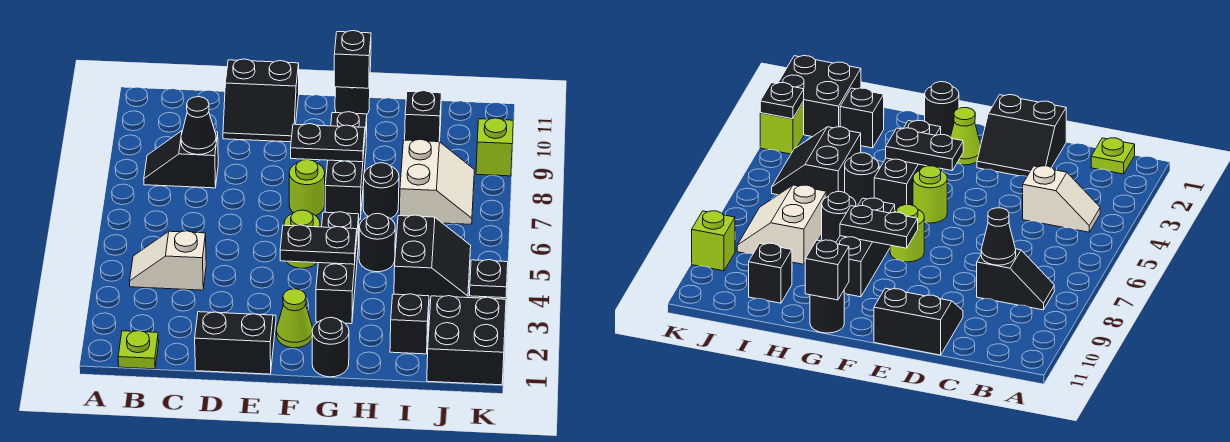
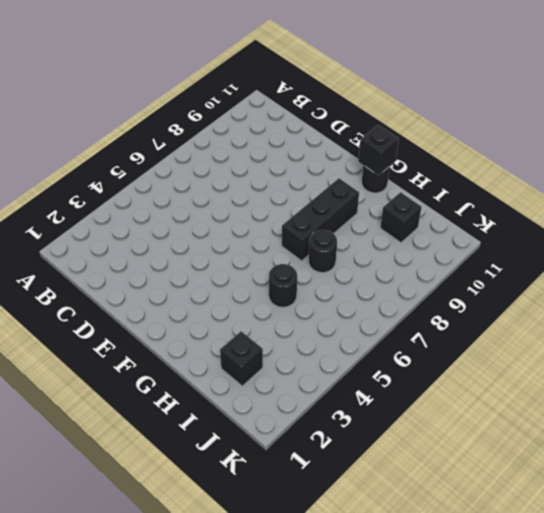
none -> lime 1x1 plate [118,331,159,369]
none -> white 1x2 slope [130,231,206,290]
none -> black 1x2 slope [144,131,218,188]

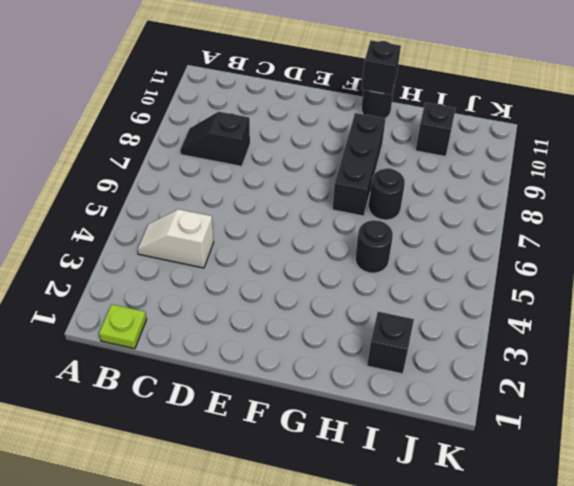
none -> black 2x2 slope [195,312,276,374]
none -> black 2x2 slope [223,59,299,142]
none -> lime 1x1 cone [276,289,313,348]

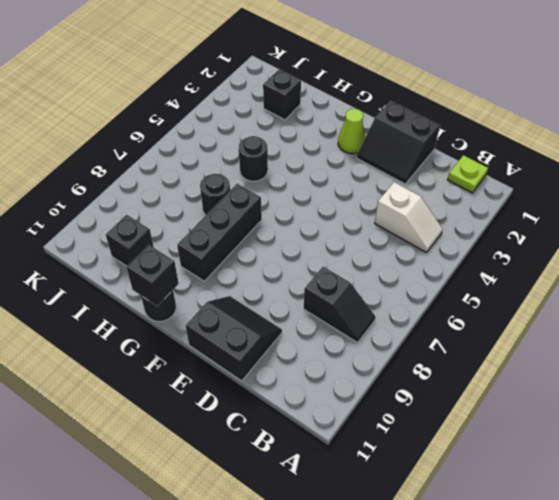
none -> lime 1x1 round brick [284,210,320,268]
none -> lime 1x1 round brick [289,159,325,216]
none -> black 1x1 round brick [312,317,349,377]

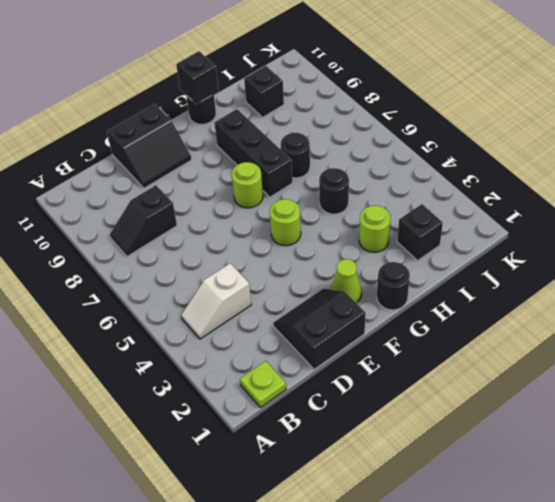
lime 1x1 round brick [359,206,391,252] -> none
none -> black 1x3 brick [316,212,359,324]
none -> black 2x2 slope [394,215,471,301]
none -> white 2x2 slope [399,139,474,224]

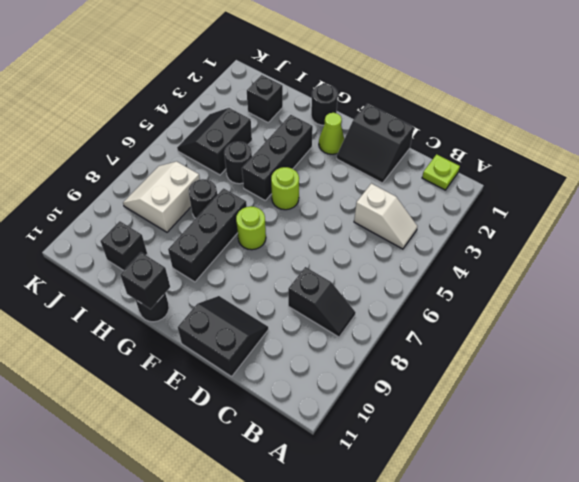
none -> black 2x2 brick [427,296,506,385]
none -> lime 1x1 brick [760,101,804,154]
none -> lime 1x1 brick [476,118,513,176]

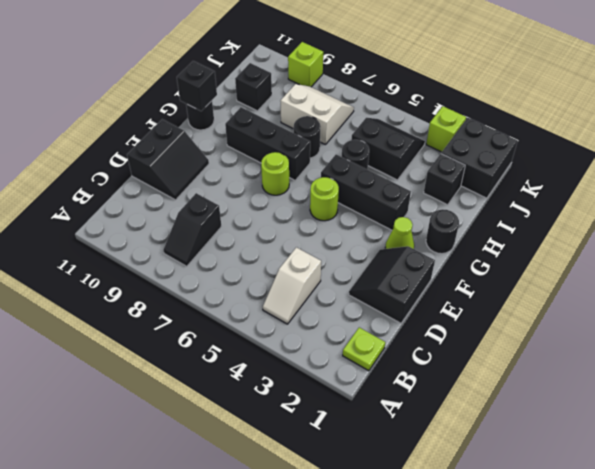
none -> black 1x1 cone [181,97,216,155]
none -> black 1x2 plate [280,225,357,264]
none -> black 1x2 plate [291,124,365,162]

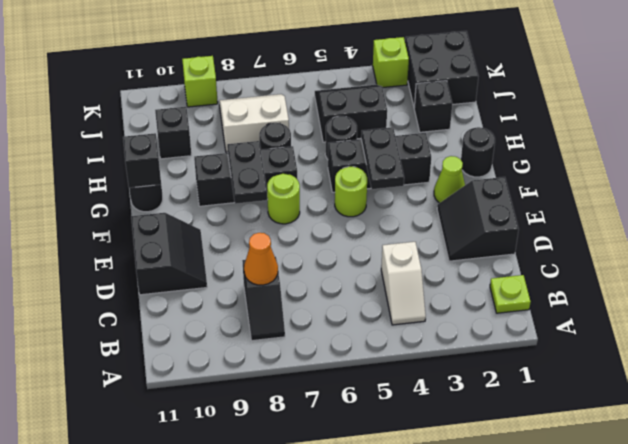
orange 1x1 cone [244,233,278,285] -> black 1x1 cone [181,97,216,155]
none -> black 1x1 plate [470,260,508,298]

